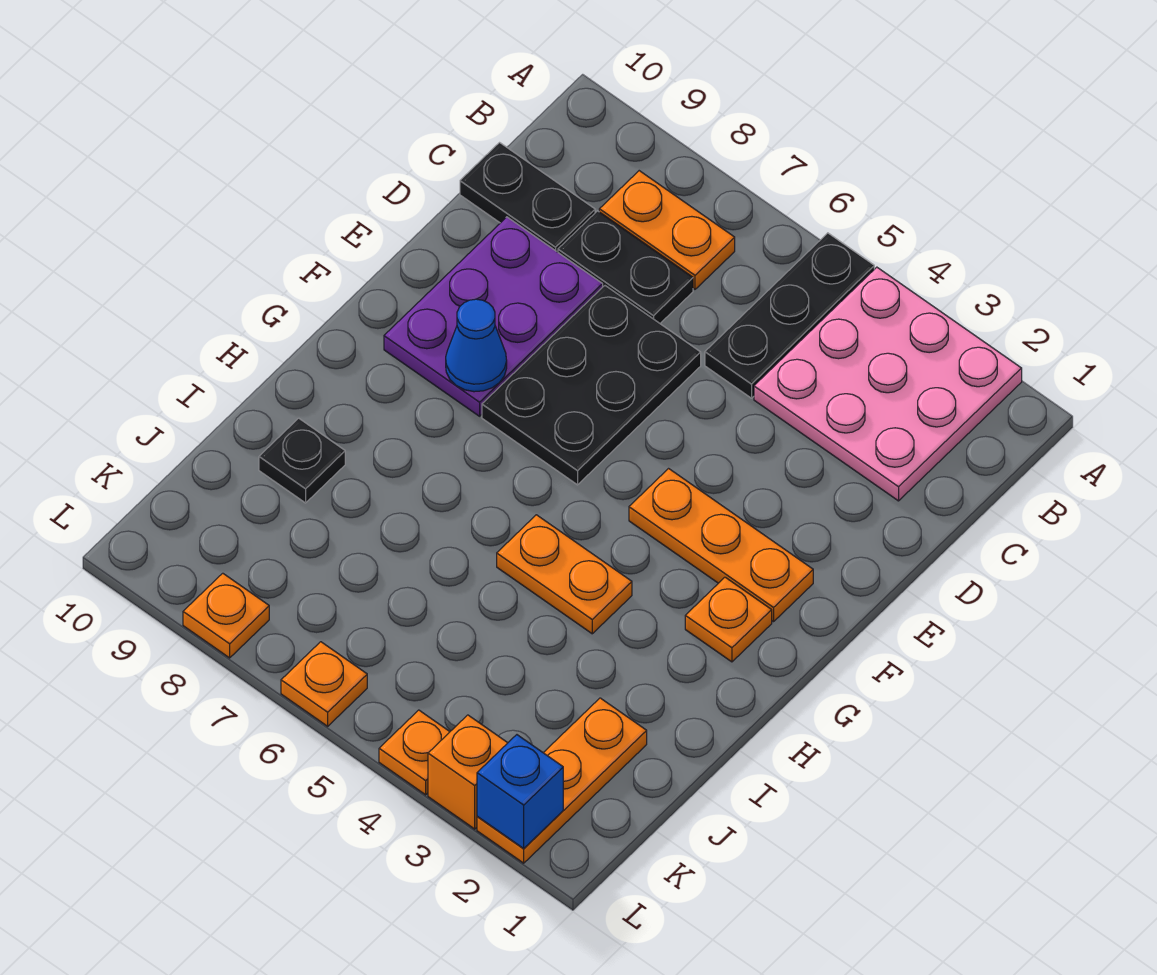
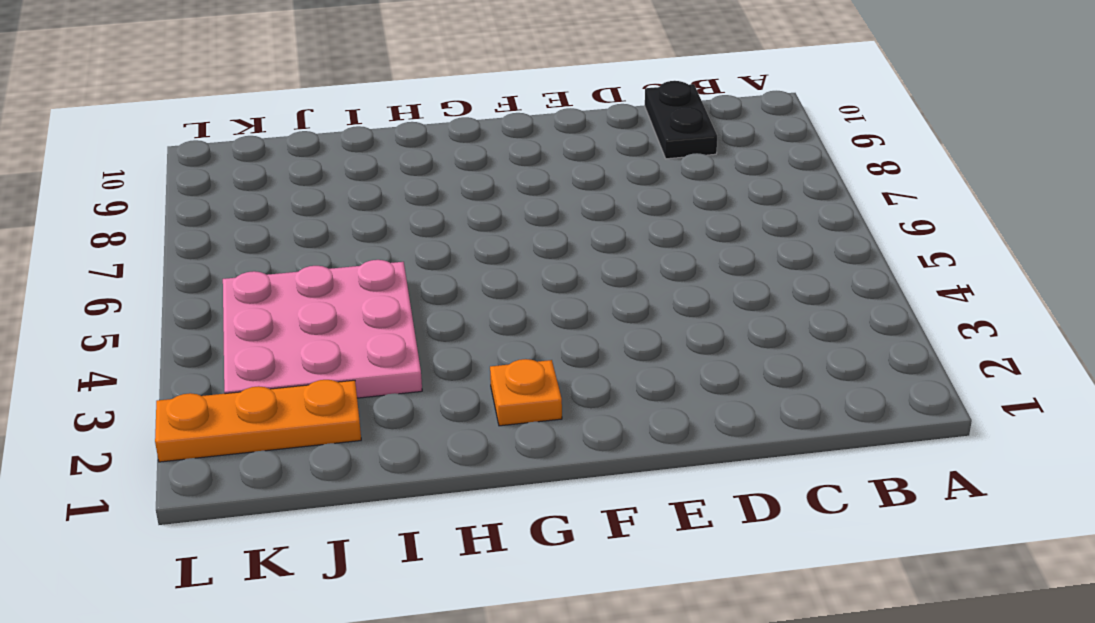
pink 3x3 plate [223,260,422,398] -> pink 3x3 plate moved to [754,267,1022,501]
none -> black 1x3 plate [705,233,874,398]
none -> orange 1x2 plate [599,171,735,289]
none -> black 1x2 plate [558,211,693,323]

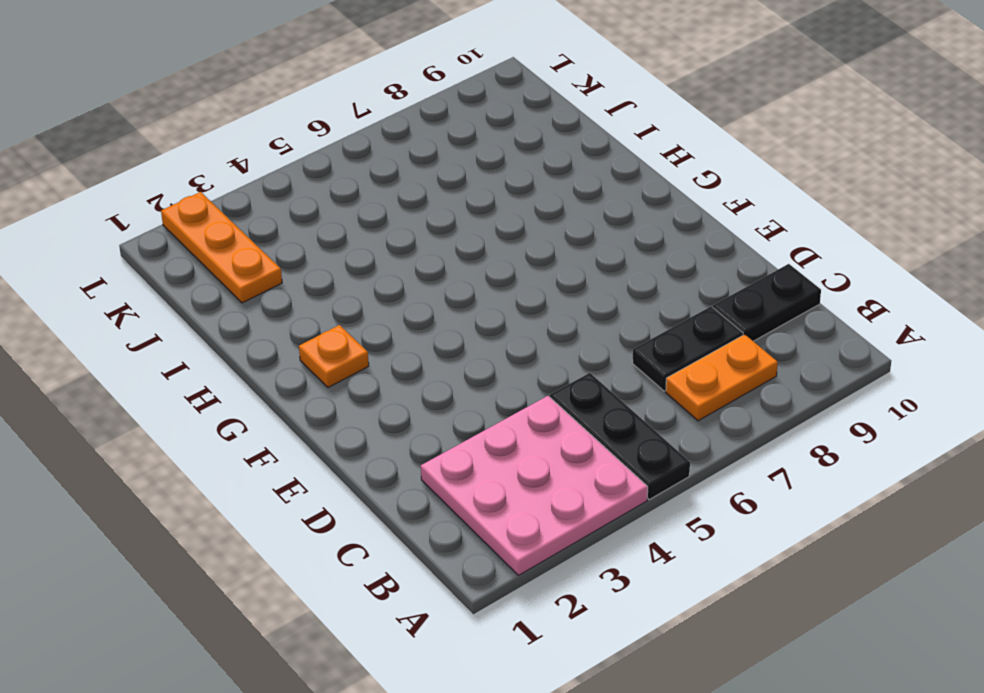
none -> black 2x3 plate [482,286,701,485]
none -> purple 2x3 plate [384,217,603,416]
none -> orange 1x3 plate [629,469,813,622]

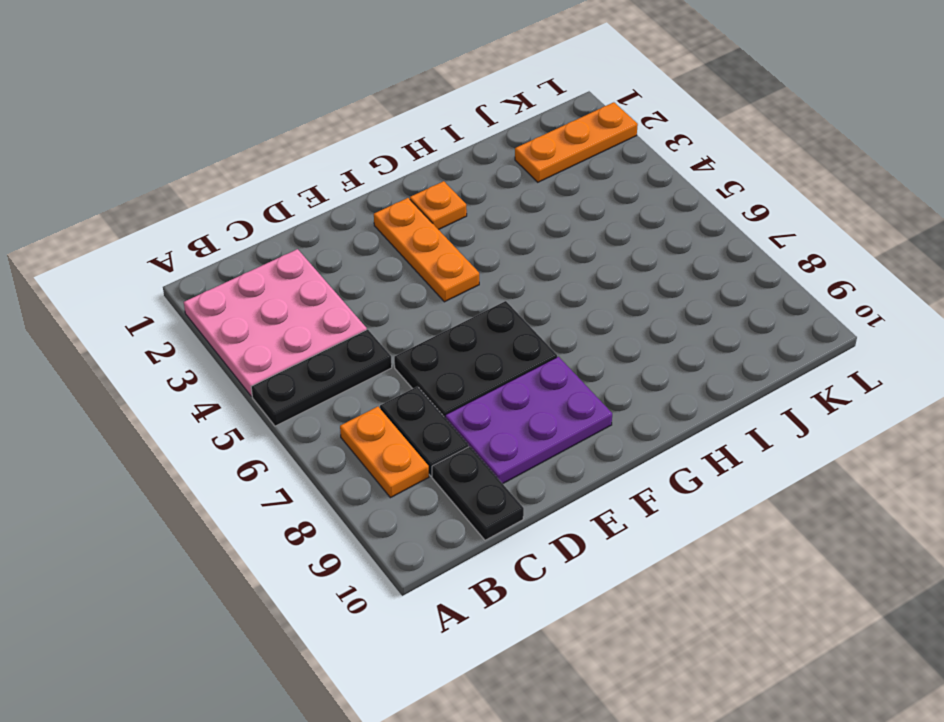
none -> orange 1x2 plate [497,515,632,634]
none -> black 1x1 plate [259,418,345,503]
none -> orange 1x1 brick [428,715,507,829]

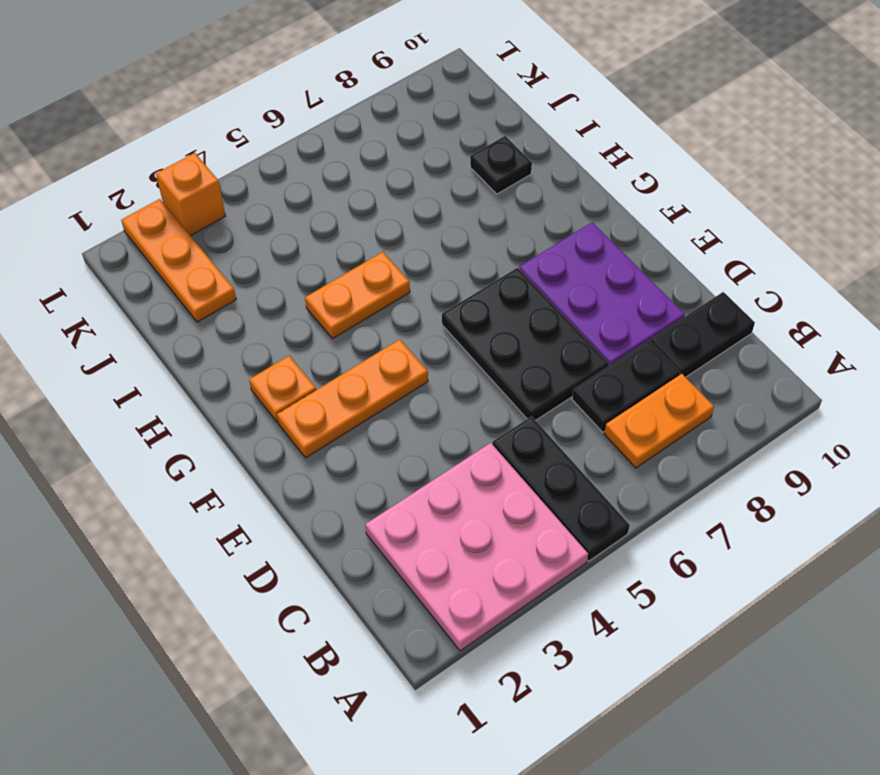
none -> orange 1x1 plate [379,710,450,795]
none -> orange 1x1 plate [281,642,367,726]
none -> orange 1x1 plate [183,573,269,658]

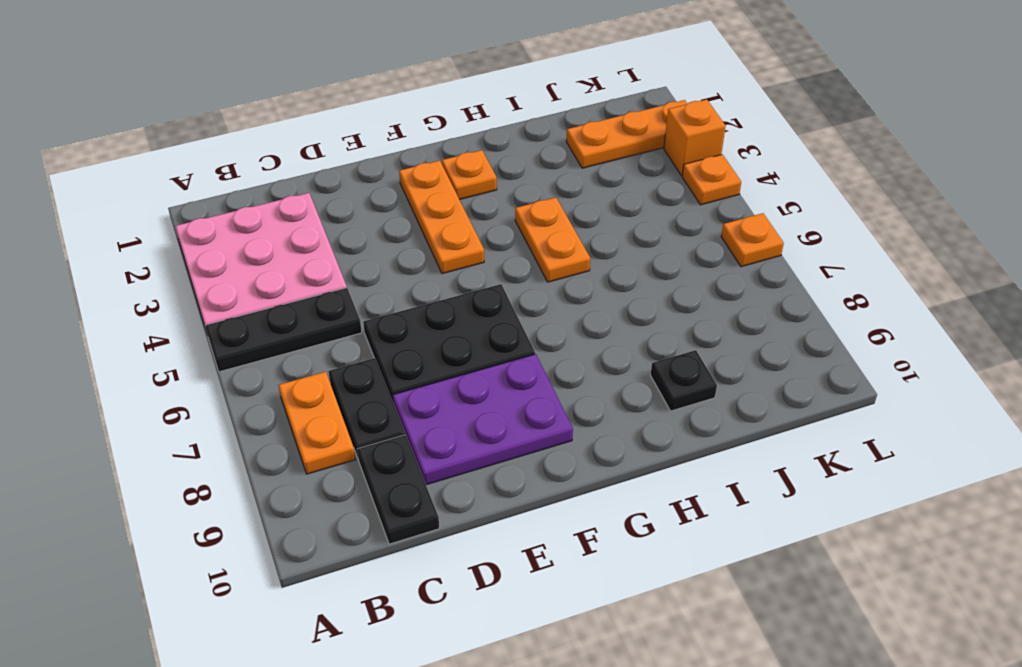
none -> orange 1x1 plate [183,573,269,658]
none -> blue 1x1 cone [446,299,507,392]
none -> blue 1x1 brick [477,735,563,848]

